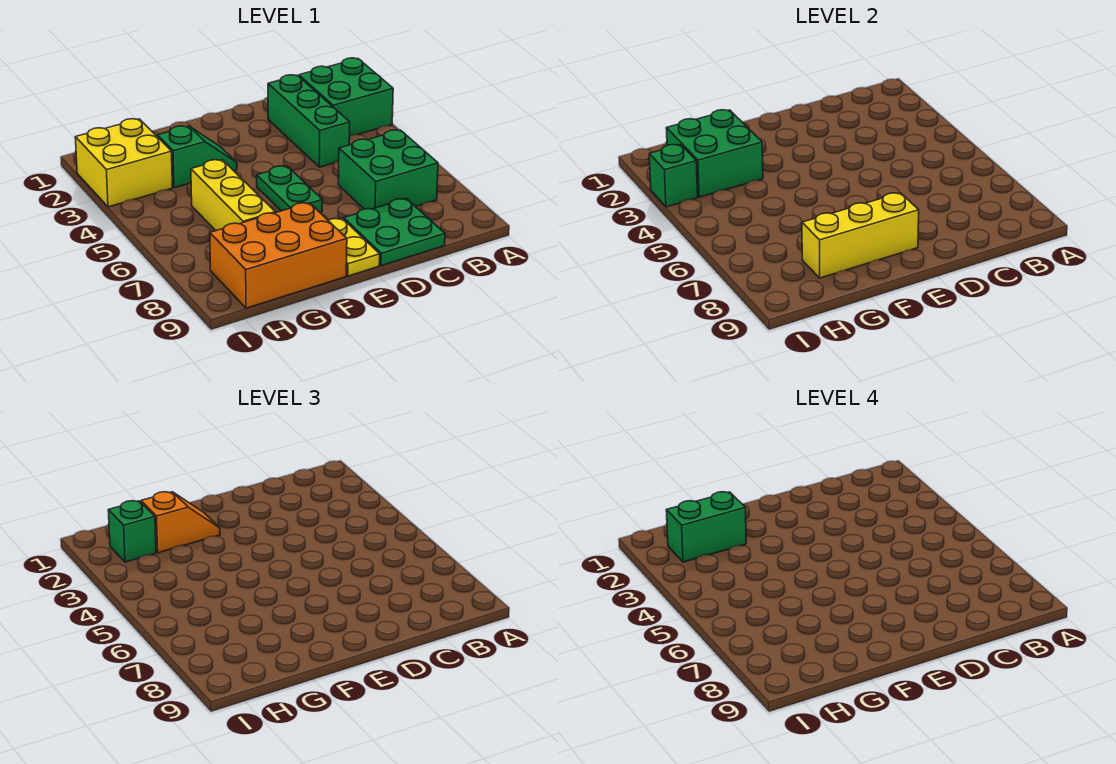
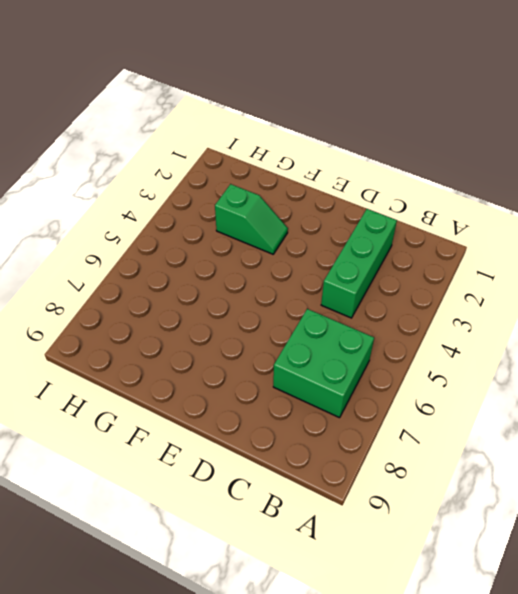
none -> green 2x2 brick [299,58,393,136]
none -> green 2x2 plate [344,199,445,266]
none -> green 1x2 plate [257,166,323,212]

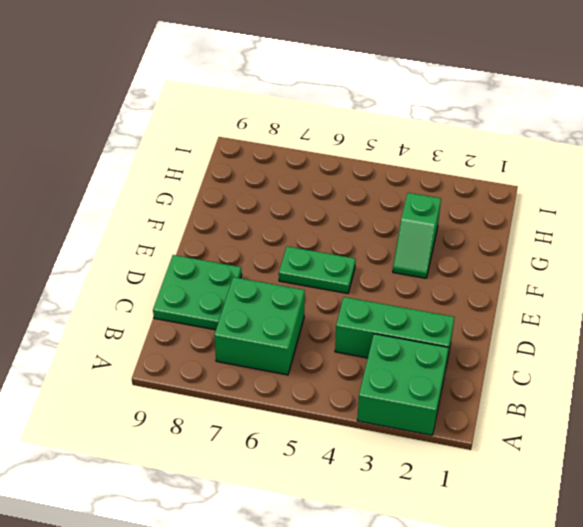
none -> yellow 1x2 plate [328,218,380,276]
none -> orange 2x3 brick [210,203,347,308]
none -> yellow 1x3 brick [191,160,275,231]

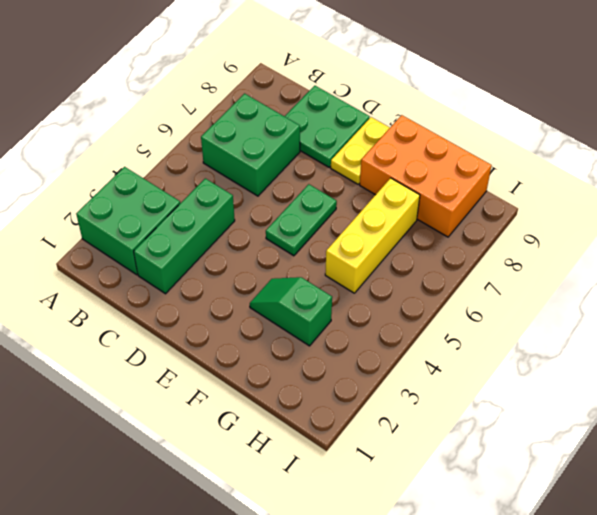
none -> yellow 2x2 brick [75,119,172,207]
none -> yellow 1x3 brick [802,193,919,278]
none -> green 2x2 brick [666,110,763,197]

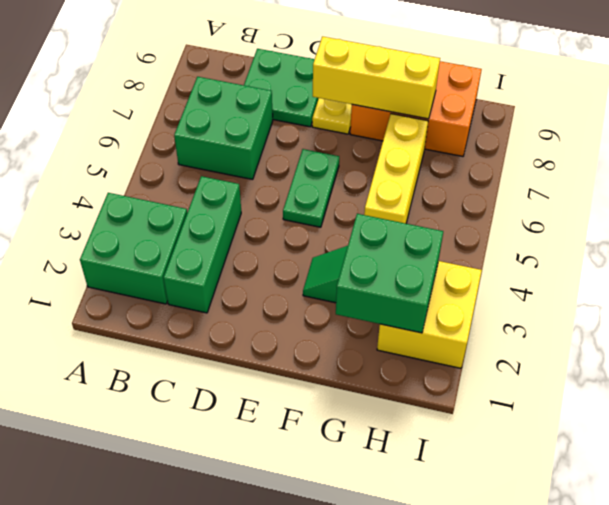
none -> green 1x1 brick [649,145,698,207]
none -> orange 1x2 slope [141,492,220,553]
none -> green 1x1 brick [108,501,156,562]

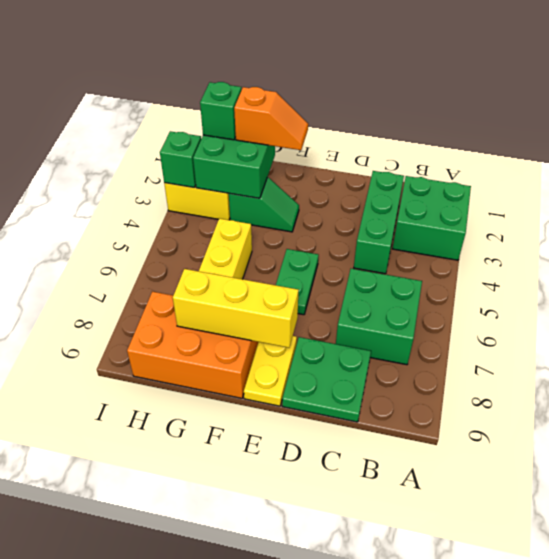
none -> green 1x2 brick [666,492,746,562]

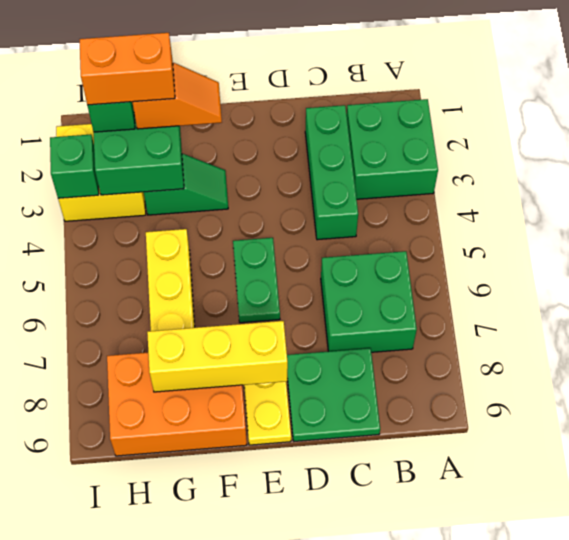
orange 1x2 brick [80,33,175,105] -> green 1x2 brick [666,492,746,562]

